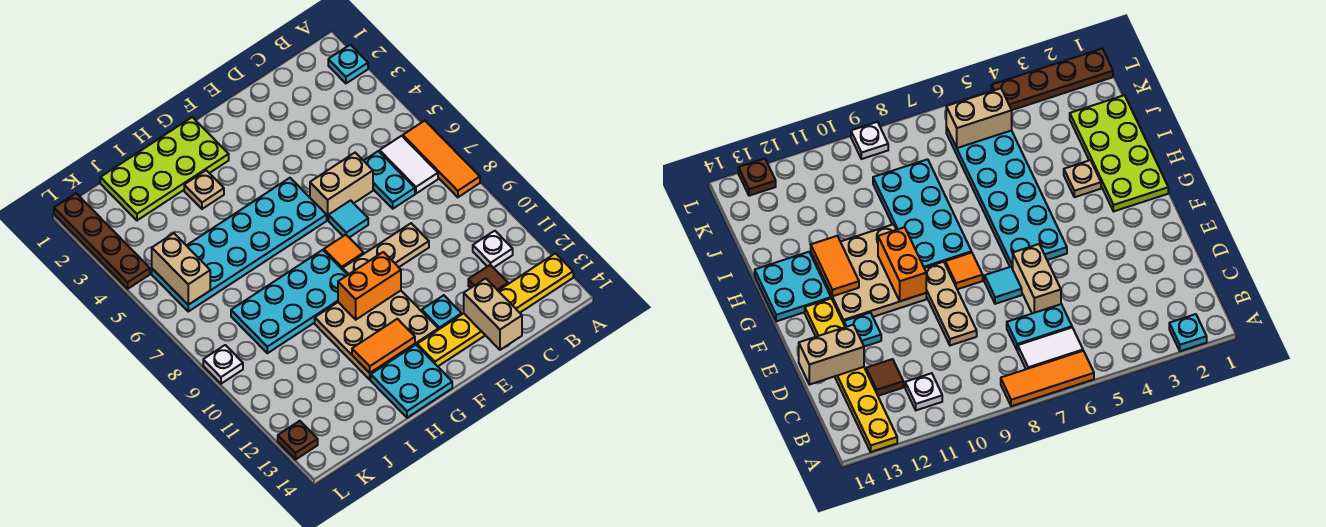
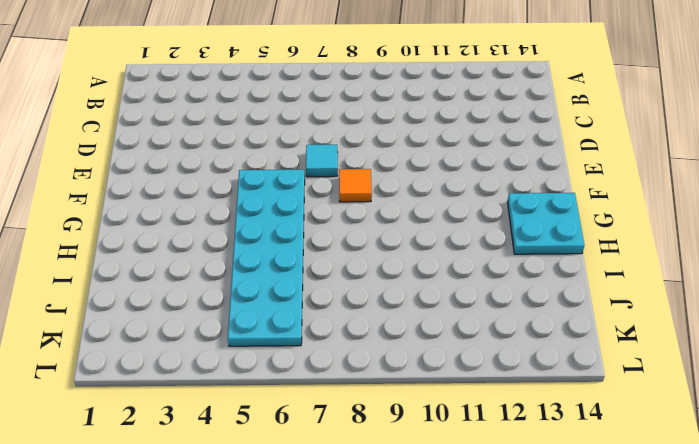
none -> cyan 1x1 plate [328,45,368,83]
none -> orange 1x3 tile [403,121,480,197]
none -> yellow 1x6 plate [417,253,573,366]

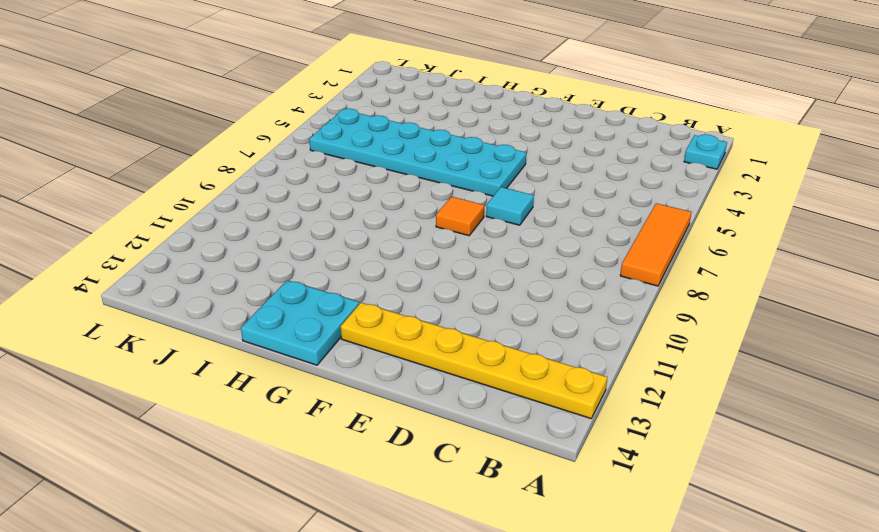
none -> white 1x2 tile [380,136,438,193]
none -> white 1x1 plate [473,231,513,268]
none -> cyan 1x2 plate [364,151,415,209]

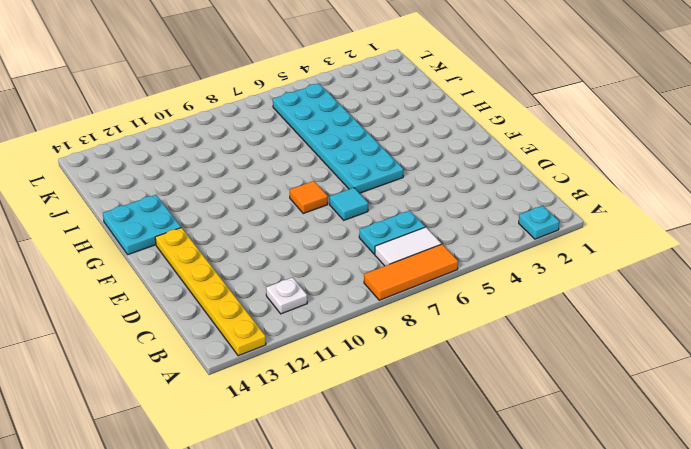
none -> brown 1x1 tile [468,265,508,291]
none -> tan 1x2 brick [310,153,373,220]
none -> tan 1x3 plate [343,223,429,275]

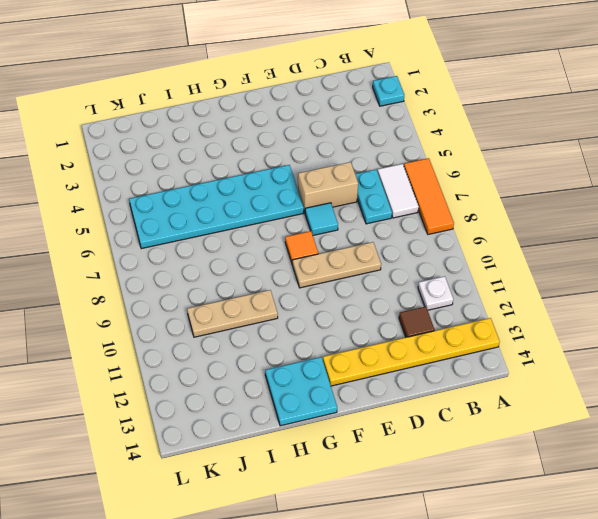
tan 1x3 plate [187,290,278,337] -> tan 3x3 plate [315,291,438,380]
none -> cyan 1x1 plate [422,295,462,330]
none -> lime 2x4 plate [100,117,229,220]
none -> cyan 2x4 plate [231,250,347,353]

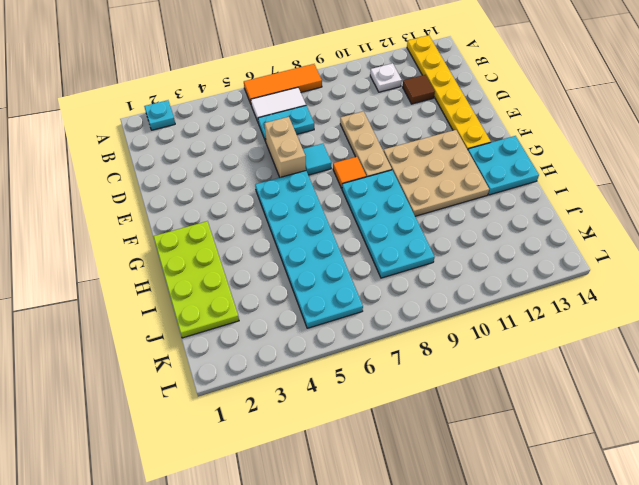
none -> cyan 1x1 plate [422,295,462,330]
none -> tan 1x1 plate [184,170,224,209]
none -> brown 1x4 plate [54,193,150,289]

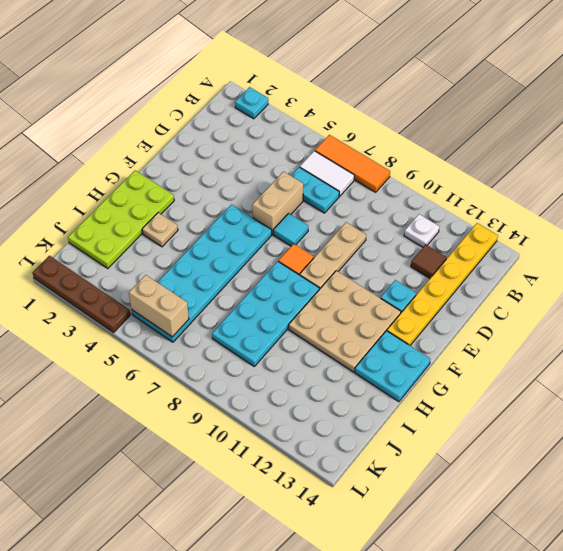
none -> white 1x1 plate [203,345,243,384]
none -> brown 1x1 plate [278,421,318,460]
none -> tan 1x2 brick [464,278,522,350]

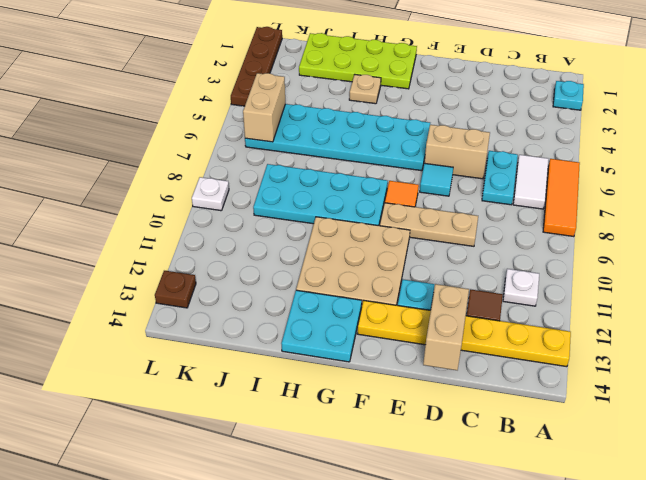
none -> orange 1x2 brick [338,252,401,320]
none -> orange 1x2 tile [352,319,415,373]

